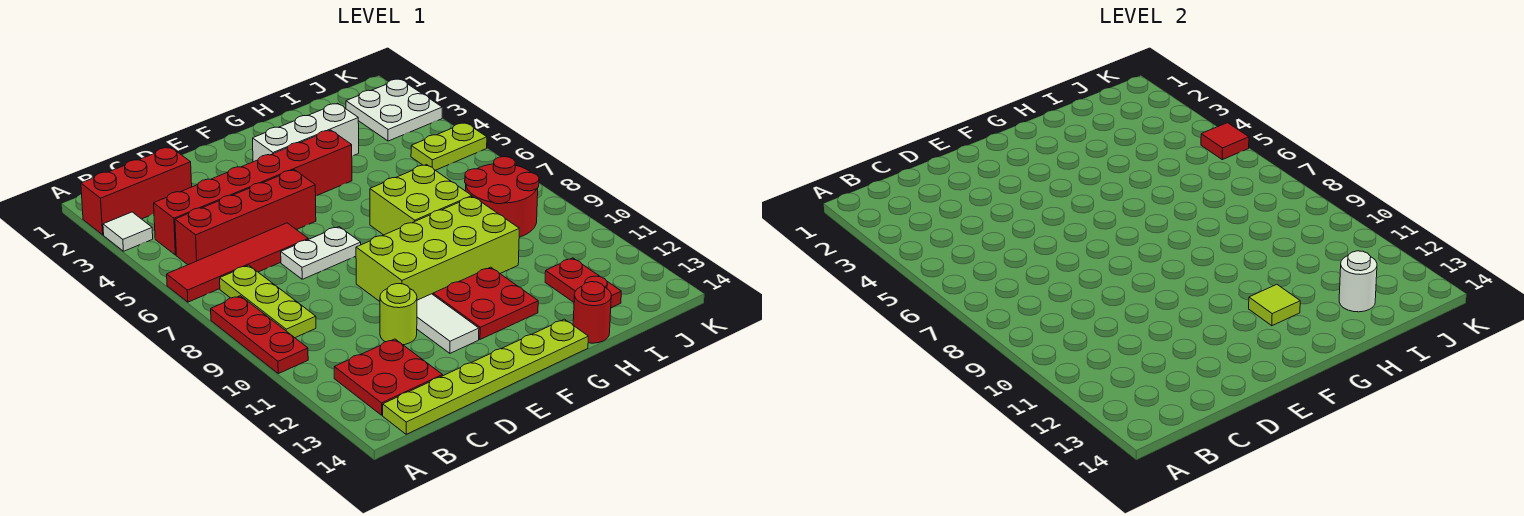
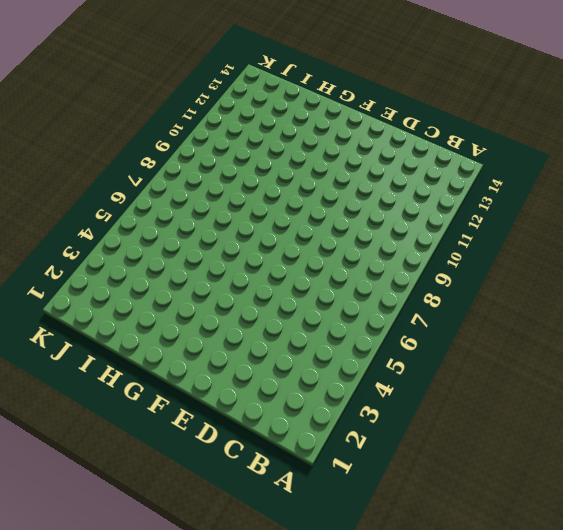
none -> red 1x3 brick [81,147,192,235]
none -> white 1x1 tile [103,212,153,251]
none -> red 1x4 tile [167,223,308,302]

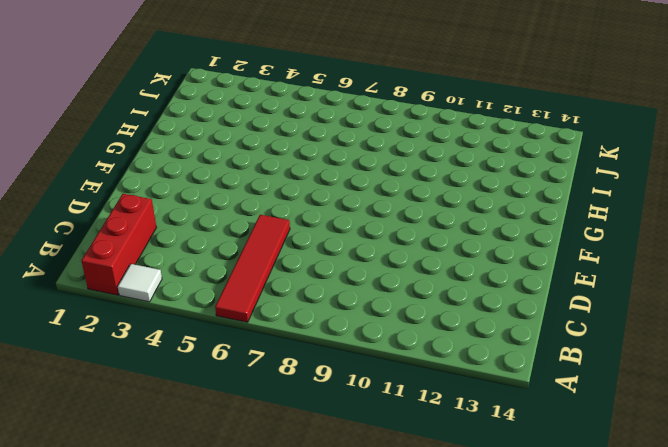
none -> red 1x3 plate [211,296,308,374]
none -> red 1x6 brick [154,130,352,255]
none -> red 1x4 brick [175,170,316,265]

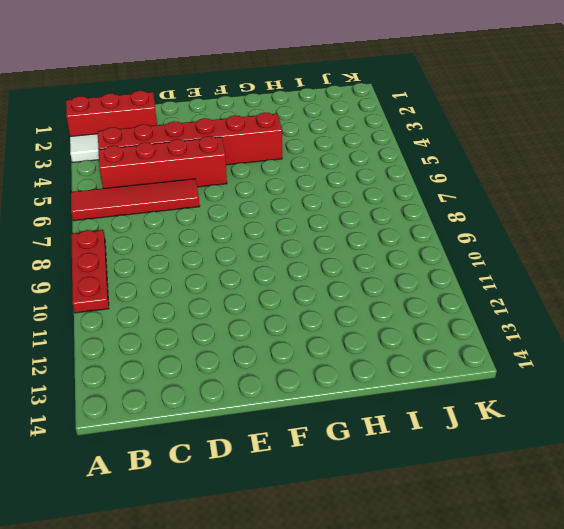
none -> lime 1x3 plate [220,265,316,338]
none -> red 2x2 plate [334,339,443,415]
none -> lime 1x6 plate [383,319,588,434]

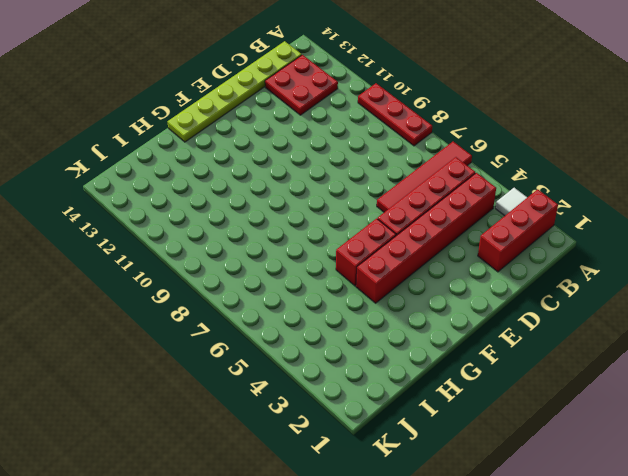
red 1x2 brick [336,218,396,286] -> none
none -> lime 1x3 plate [220,265,316,338]
none -> white 1x2 plate [281,227,361,279]
none -> lime 1x1 round brick [380,284,417,345]

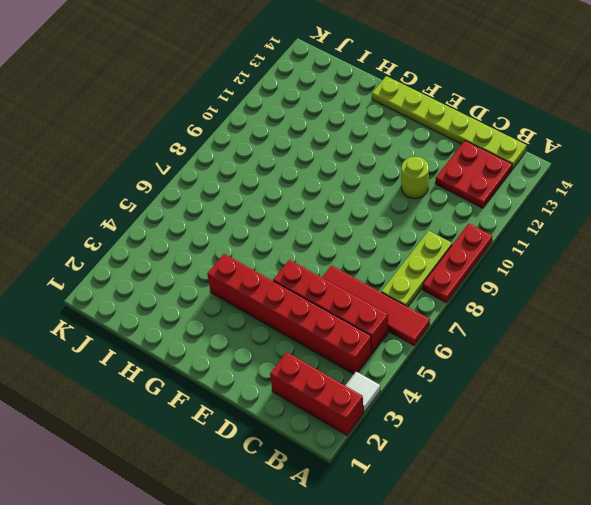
none -> white 1x2 plate [281,227,361,279]
none -> lime 2x4 brick [356,197,519,301]
none -> white 1x2 tile [417,294,479,353]

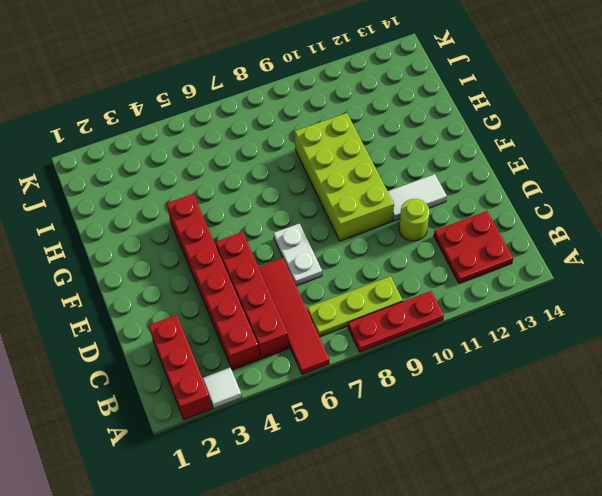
none -> lime 1x6 plate [383,319,588,434]
none -> white 1x3 brick [253,103,359,162]
none -> red 2x2 plate [433,267,538,339]

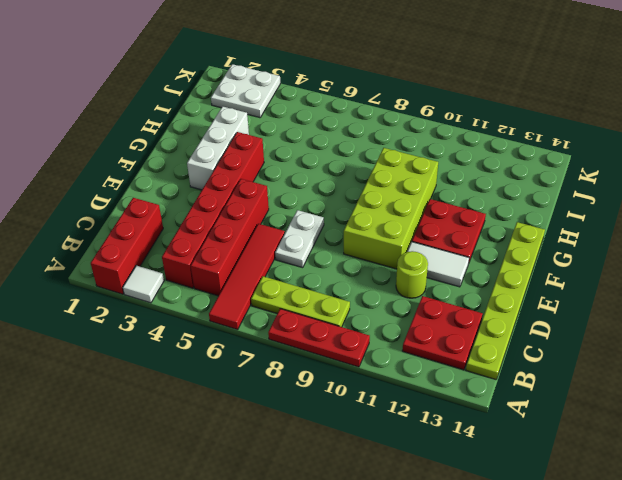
none -> lime 2x2 brick [370,165,472,235]
none -> red 1x1 round brick [573,282,611,343]
none -> red 2x2 round brick [465,157,539,237]

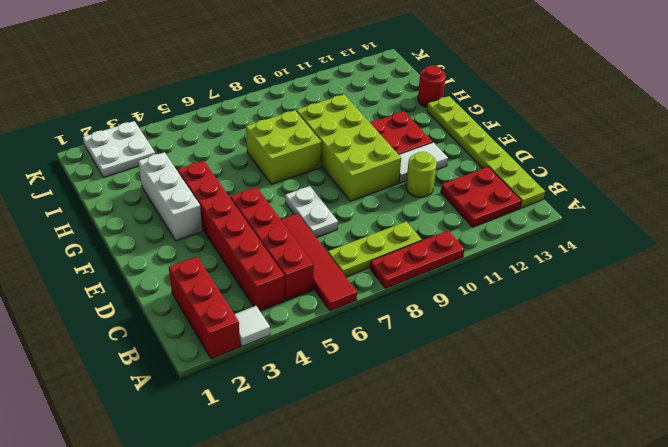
none -> red 2x2 round brick [465,157,539,237]
none -> red 1x2 plate [545,258,621,308]
none -> lime 1x2 plate [411,123,487,170]

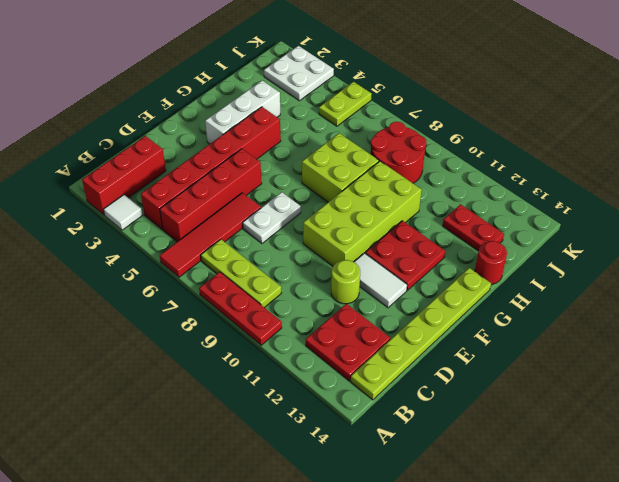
none -> lime 1x1 tile [1249,284,1300,326]
none -> white 1x1 round brick [1339,251,1377,312]
none -> red 1x1 tile [1201,123,1249,160]

